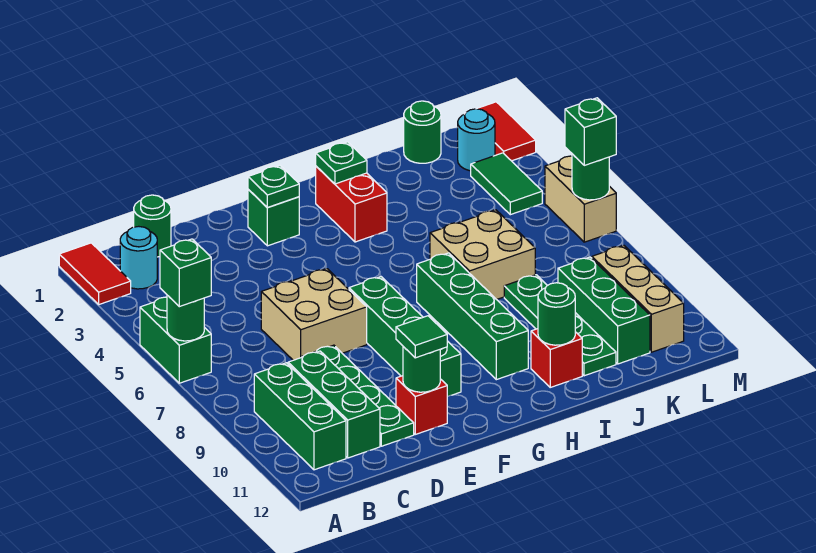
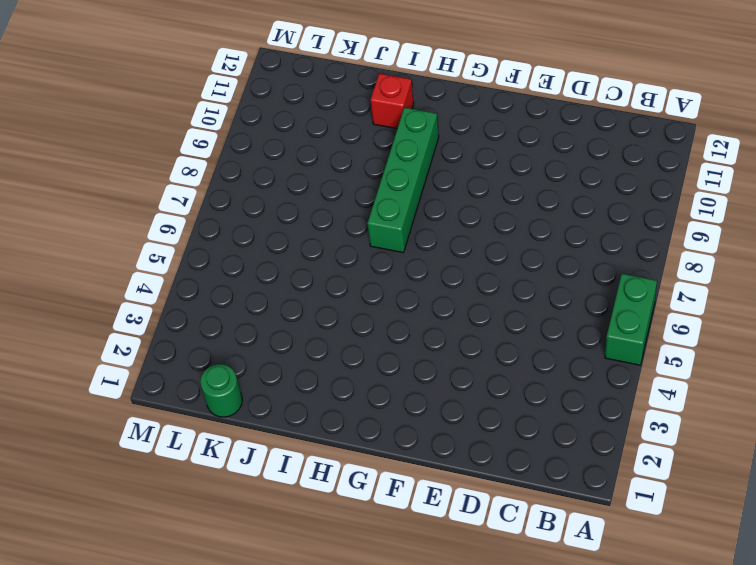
none -> red 1x2 tile [59,243,131,304]
none -> cyan 1x1 round brick [120,226,157,289]
none -> green 1x3 brick [254,363,346,470]
none -> green 1x1 round brick [134,195,171,257]

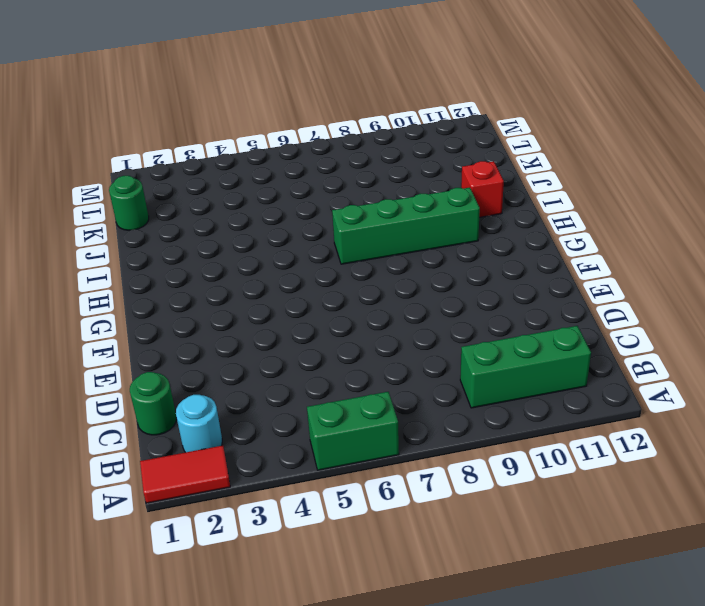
none -> green 1x3 brick [288,351,380,458]
none -> tan 2x2 brick [261,269,367,360]
none -> green 1x4 plate [302,345,414,446]
none -> red 1x1 brick [396,376,447,434]

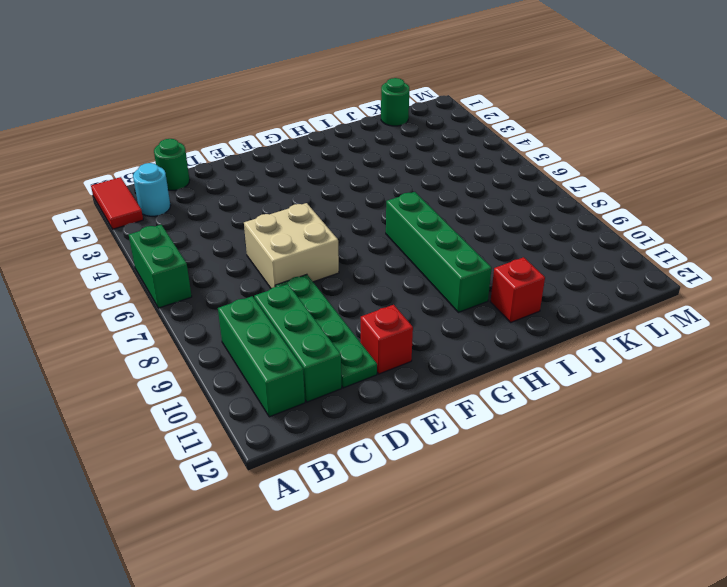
none -> green 1x1 brick [248,190,299,246]
none -> green 1x4 brick [349,277,461,397]
none -> red 1x2 brick [316,166,387,242]
none -> tan 2x2 brick [430,210,535,300]

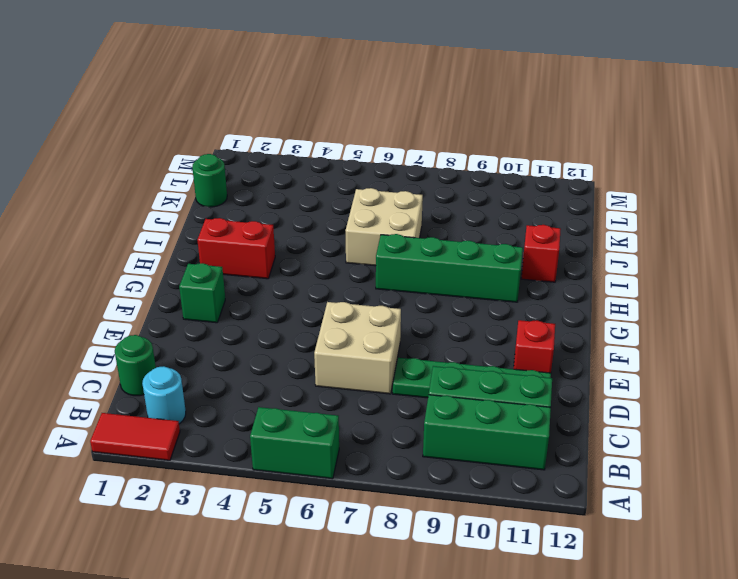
none -> green 1x4 brick [349,277,461,397]
none -> green 1x4 plate [504,275,616,376]
none -> green 1x3 brick [558,257,650,364]
none -> cyan 1x1 round brick [458,109,495,171]

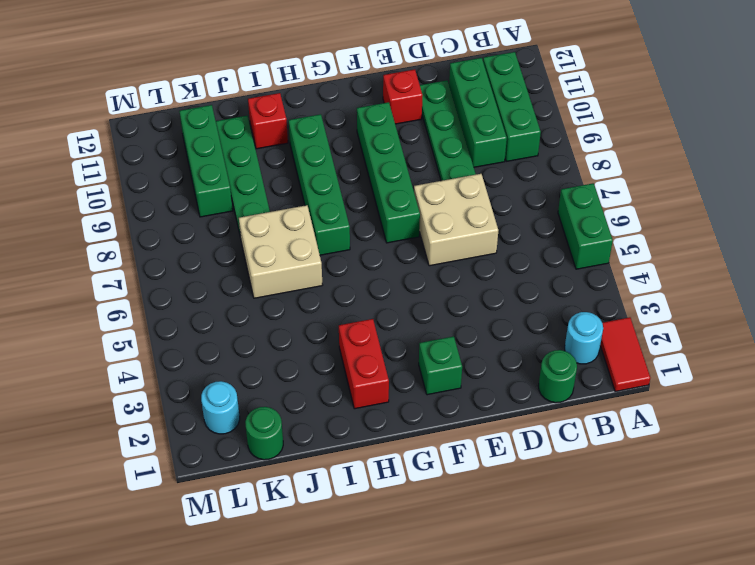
none -> green 1x2 tile [471,153,542,215]
none -> tan 1x3 brick [592,245,684,352]
none -> red 1x2 tile [464,102,536,161]
none -> tan 1x2 brick [545,156,616,242]

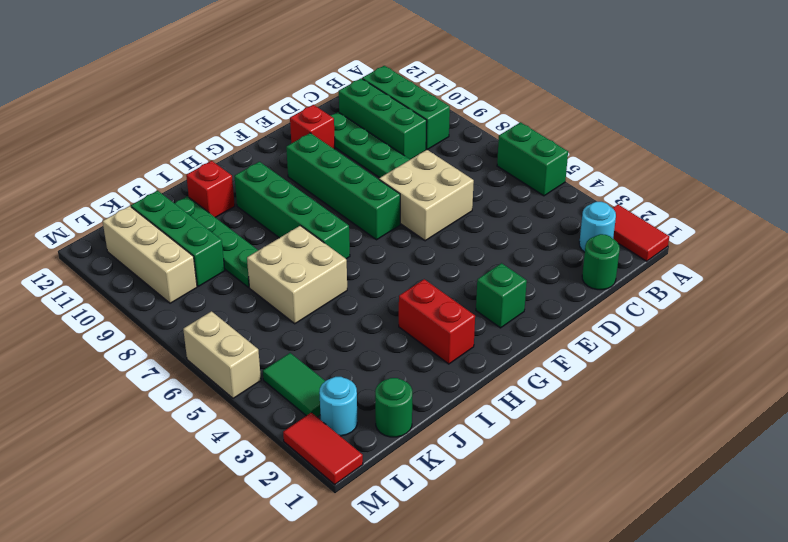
none -> green 1x1 round brick [167,295,204,341]
none -> green 1x1 round brick [403,347,440,392]
none -> green 1x1 plate [248,166,299,207]
none -> green 1x1 plate [316,142,367,184]

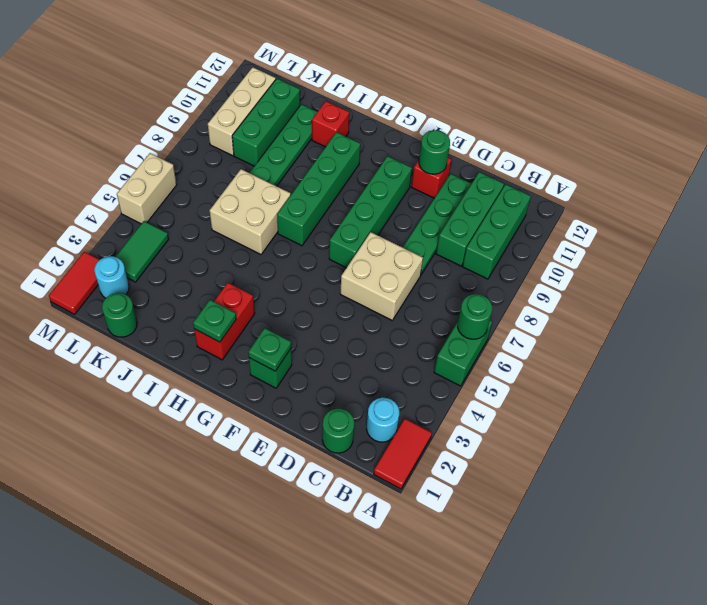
none -> green 1x1 round brick [538,283,575,345]
none -> green 1x1 round brick [572,154,609,200]
none -> green 1x1 brick [160,239,211,307]
none -> green 1x1 tile [396,316,447,358]

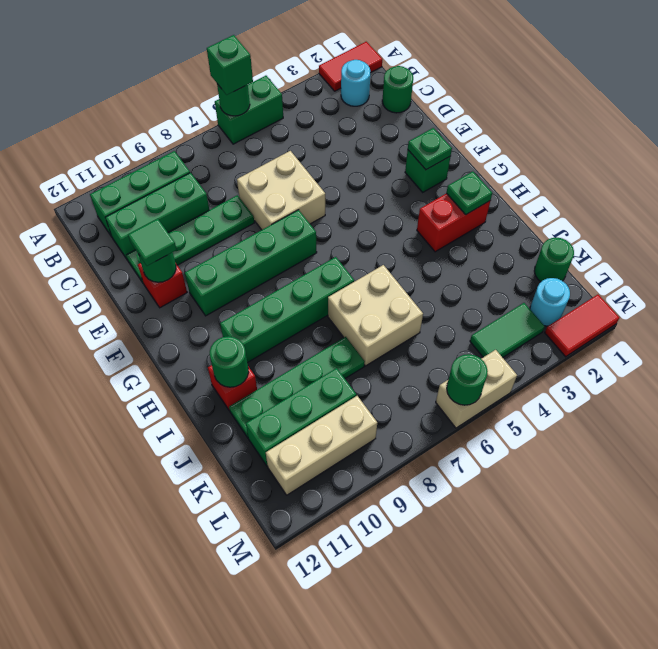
none -> green 1x1 brick [565,98,616,165]

